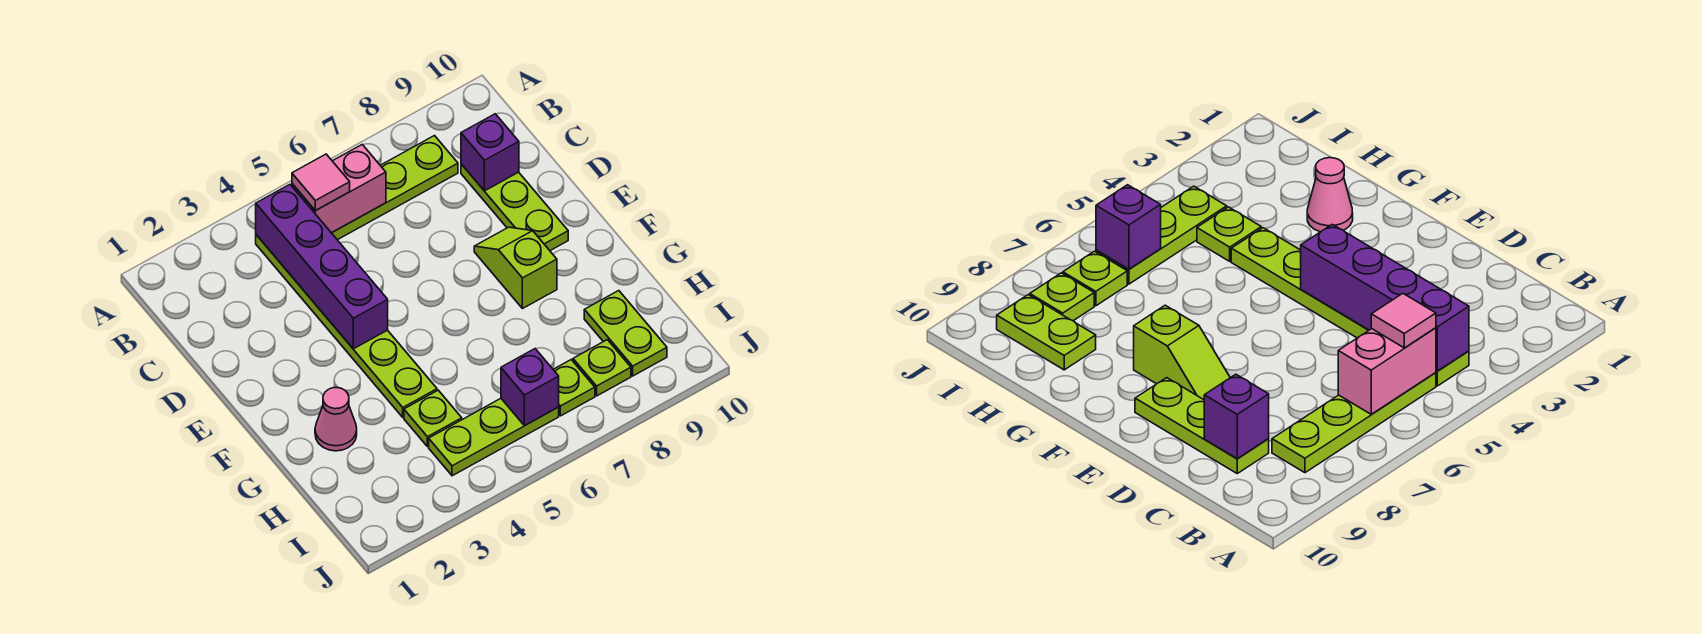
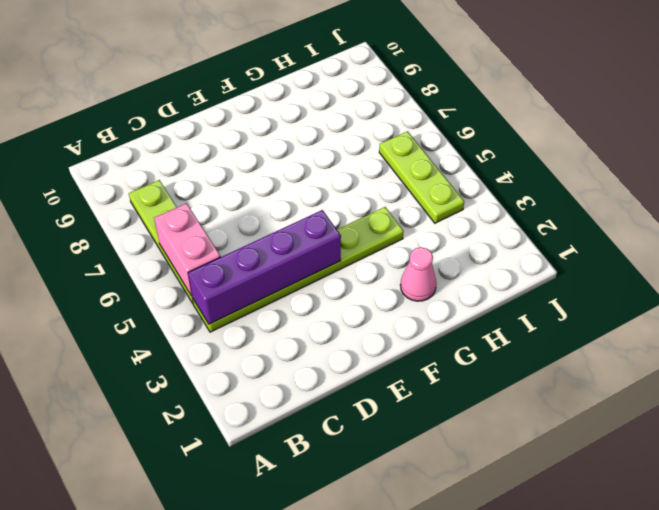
none -> lime 1x3 plate [461,164,568,251]
none -> lime 1x2 slope [474,227,557,309]
none -> lime 1x1 plate [404,390,462,447]

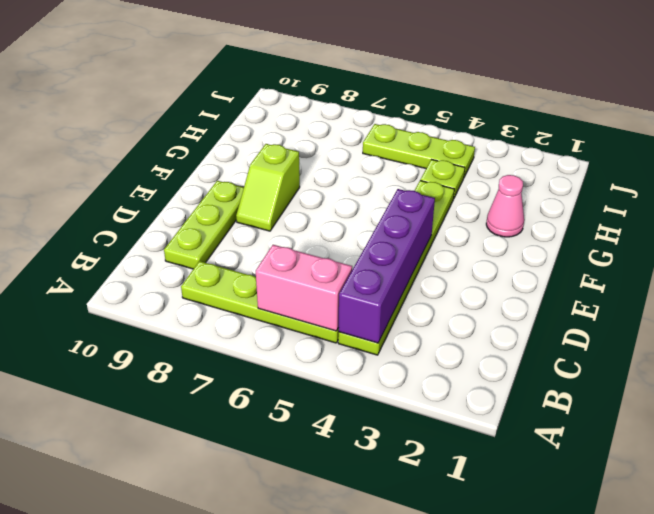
none -> lime 1x2 plate [584,291,667,376]
none -> lime 1x1 plate [553,360,595,416]
none -> lime 1x1 plate [573,340,631,396]

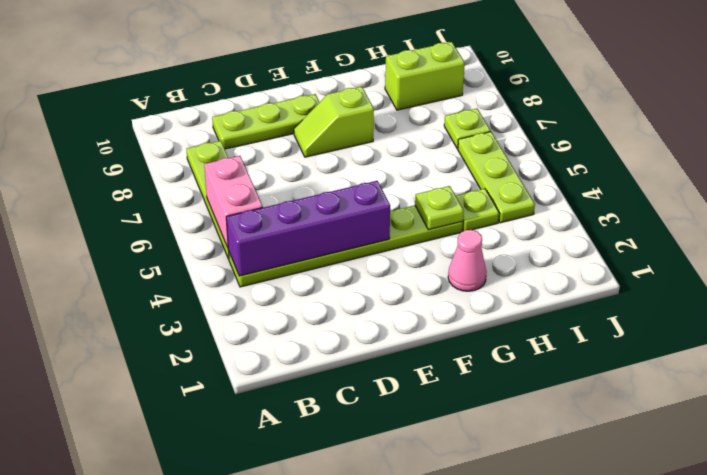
lime 1x1 plate [415,186,464,230] -> lime 1x1 plate moved to [573,340,631,396]
lime 1x2 brick [385,42,465,110] -> lime 1x2 plate [584,291,667,376]
none -> purple 1x1 brick [461,114,519,191]
none -> purple 1x1 brick [501,349,559,426]
none -> pink 1x1 tile [292,154,350,211]

